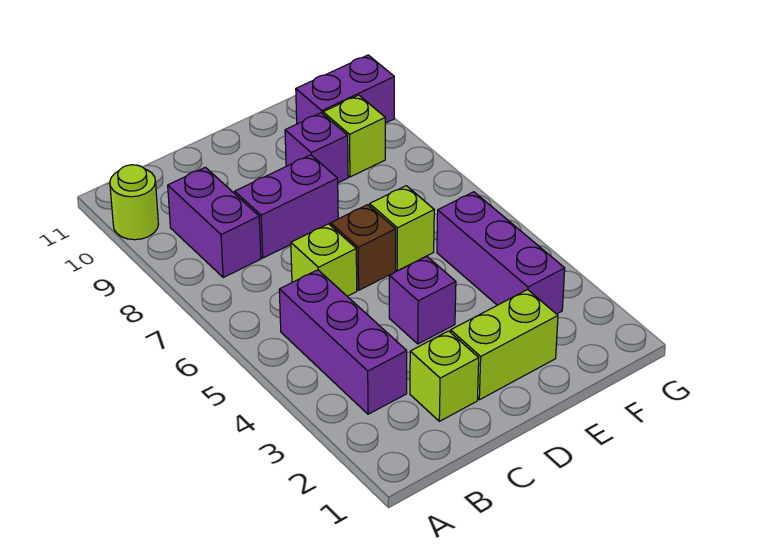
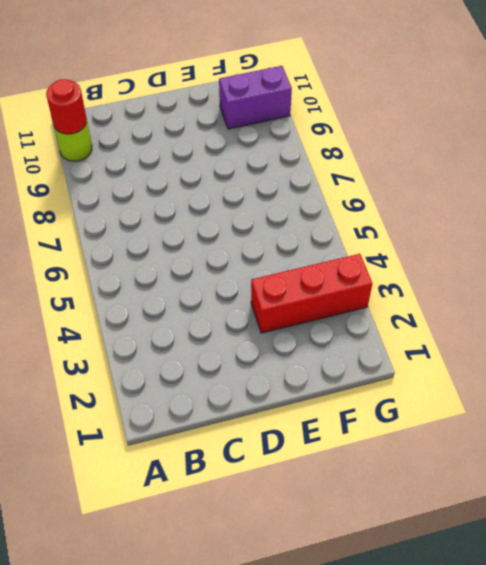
red 1x1 round brick [46,79,87,134] -> none
red 1x3 brick [251,254,372,333] -> purple 1x3 brick [437,192,565,314]
none -> purple 1x3 brick [279,270,407,414]
none -> purple 1x2 brick [168,167,261,277]
none -> lime 1x1 brick [410,331,479,421]

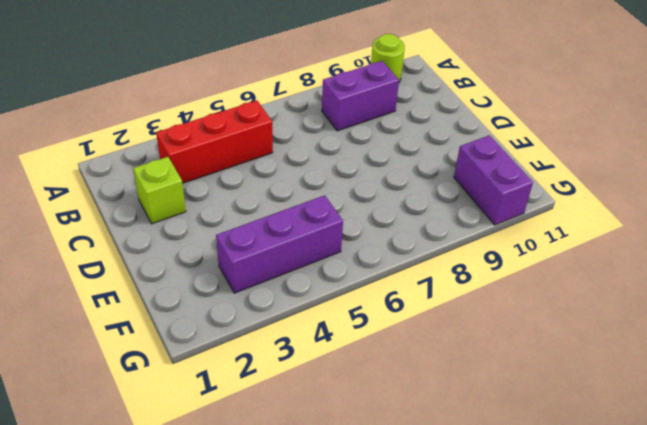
red 1x3 brick [156,101,273,184] -> purple 1x3 brick [279,270,407,414]
none -> lime 1x1 brick [291,224,357,296]
none -> purple 1x2 brick [235,155,338,258]
none -> lime 1x2 brick [451,290,558,400]

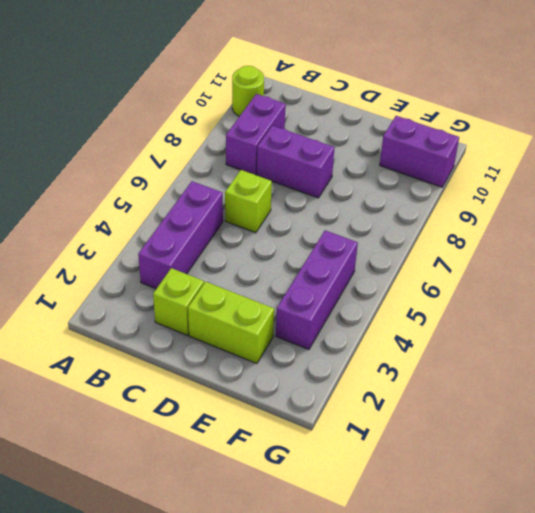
none -> purple 1x1 brick [389,256,456,344]
none -> brown 1x1 brick [331,205,396,290]
none -> lime 1x1 brick [370,186,434,271]

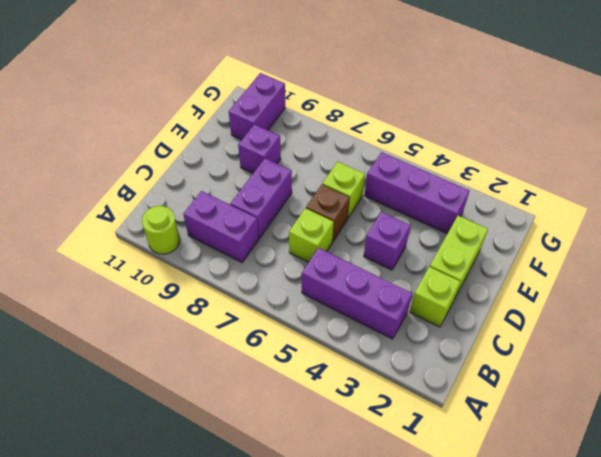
none -> lime 1x1 brick [323,95,385,177]

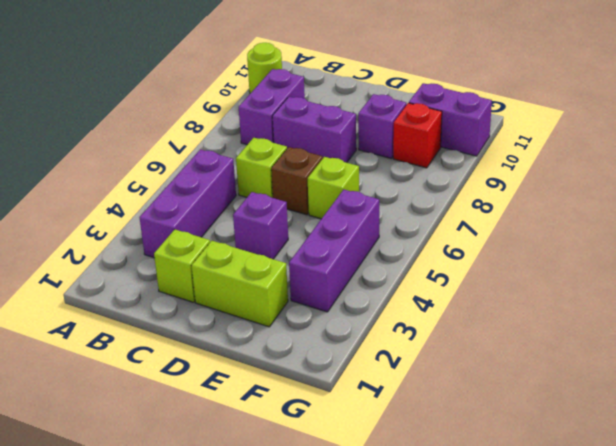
red 1x1 brick [393,103,442,168] -> lime 1x1 brick [323,95,385,177]

